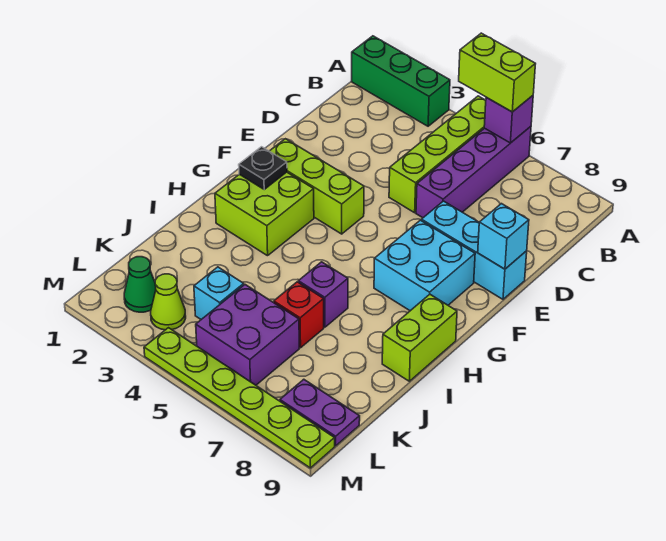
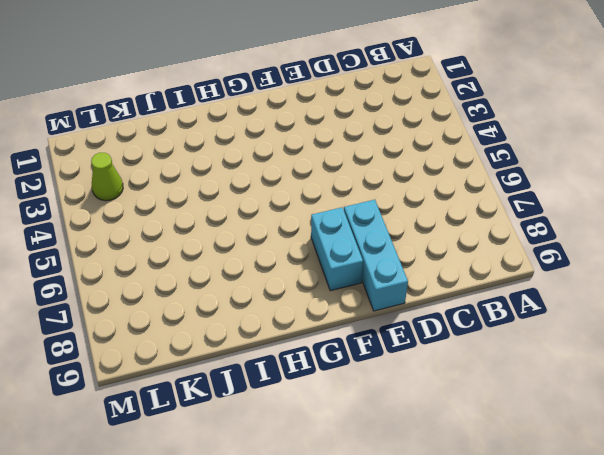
cyan 1x2 brick [311,207,363,291] -> cyan 2x2 brick [374,220,475,311]
none -> green 1x3 brick [352,36,450,126]
none -> lime 1x4 brick [389,96,486,213]
none -> purple 1x4 brick [416,127,531,218]

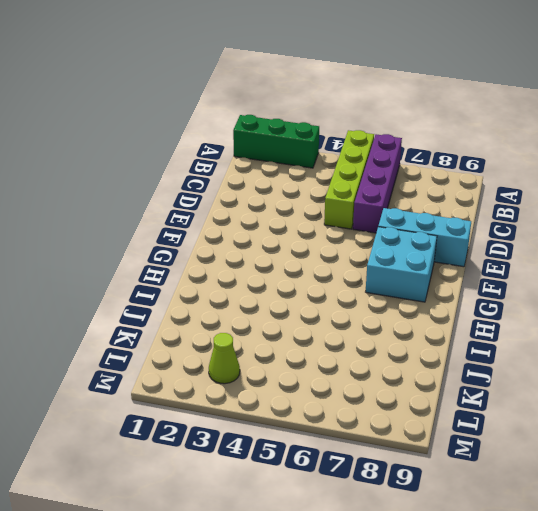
none -> lime 1x3 brick [270,139,364,234]
none -> lime 2x2 brick [215,172,314,256]
none -> lime 1x2 brick [382,294,457,381]

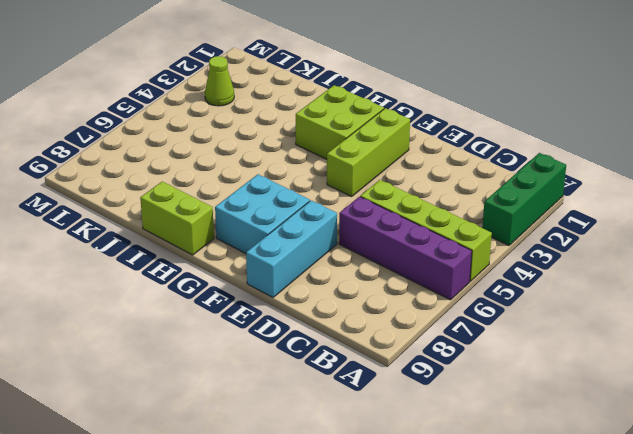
none -> purple 1x1 brick [298,262,348,327]
none -> red 1x1 brick [274,282,324,348]
none -> cyan 1x1 brick [194,267,244,319]

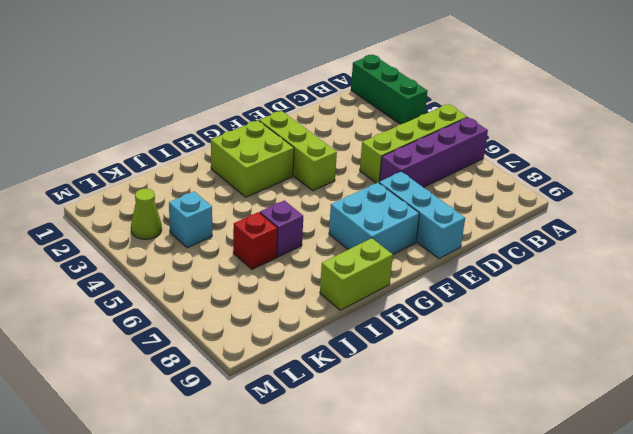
none -> purple 2x2 brick [196,285,299,385]
none -> green 1x1 cone [124,257,156,312]
none -> purple 1x2 plate [280,379,360,446]

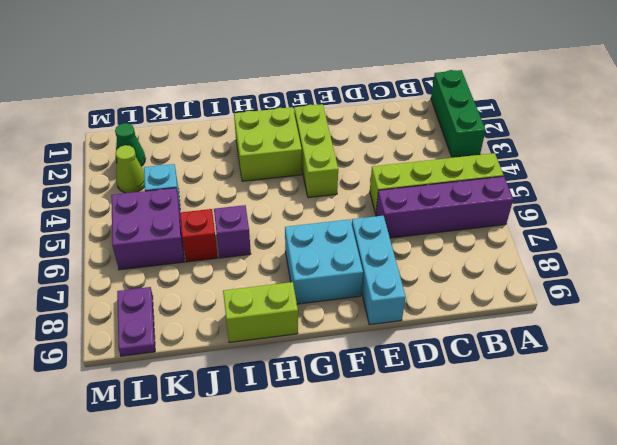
none -> lime 1x6 plate [144,328,335,468]
none -> purple 1x1 brick [484,96,533,143]
none -> cyan 1x1 brick [478,204,529,269]

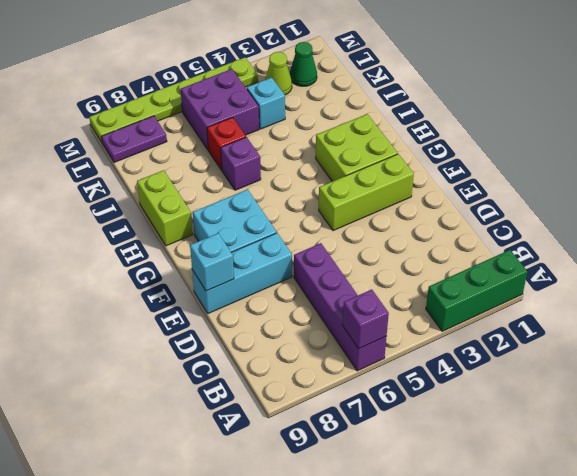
none -> lime 1x4 brick [389,96,486,213]
none -> black 1x1 plate [239,147,287,189]
none -> lime 1x2 brick [459,33,535,112]

